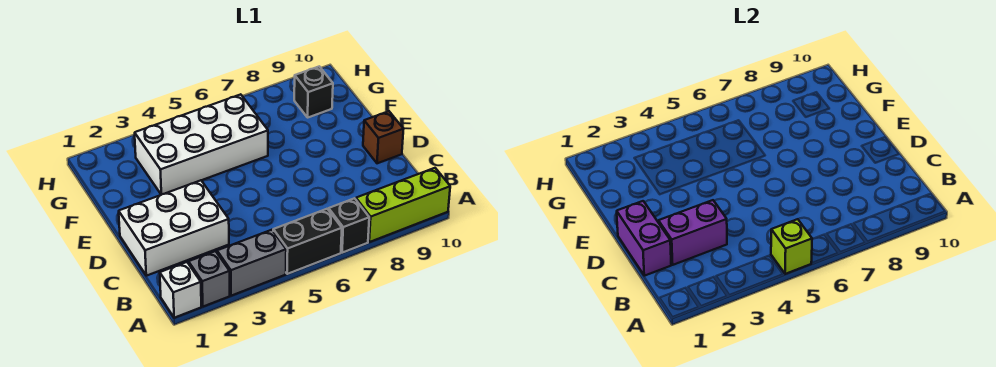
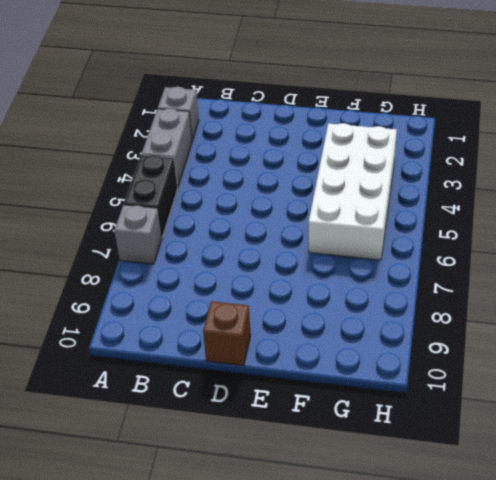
grey 1x1 brick [114,205,162,264] -> black 1x1 brick [329,198,369,253]
none -> white 1x1 brick [160,262,201,318]
none -> lime 1x3 brick [356,168,450,242]
none -> white 2x3 brick [119,180,229,276]

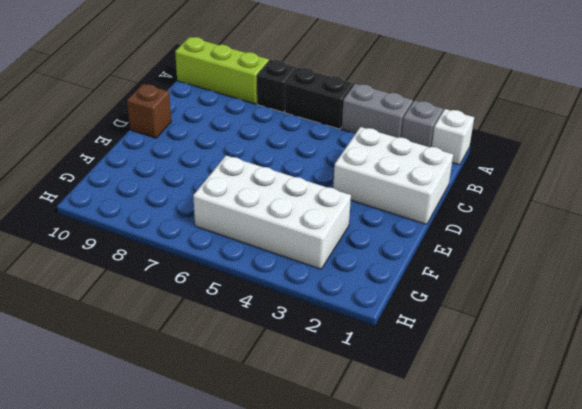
none -> black 1x1 brick [294,66,333,117]
none -> lime 1x1 brick [771,219,812,274]
none -> purple 1x2 brick [617,201,671,276]

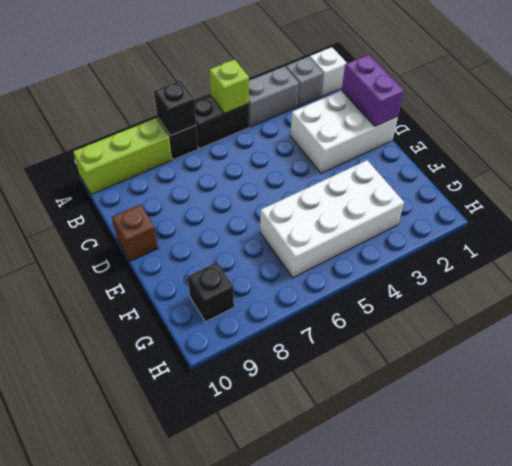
black 1x1 brick [154,81,196,136] -> none
none -> purple 1x2 brick [659,200,727,265]

